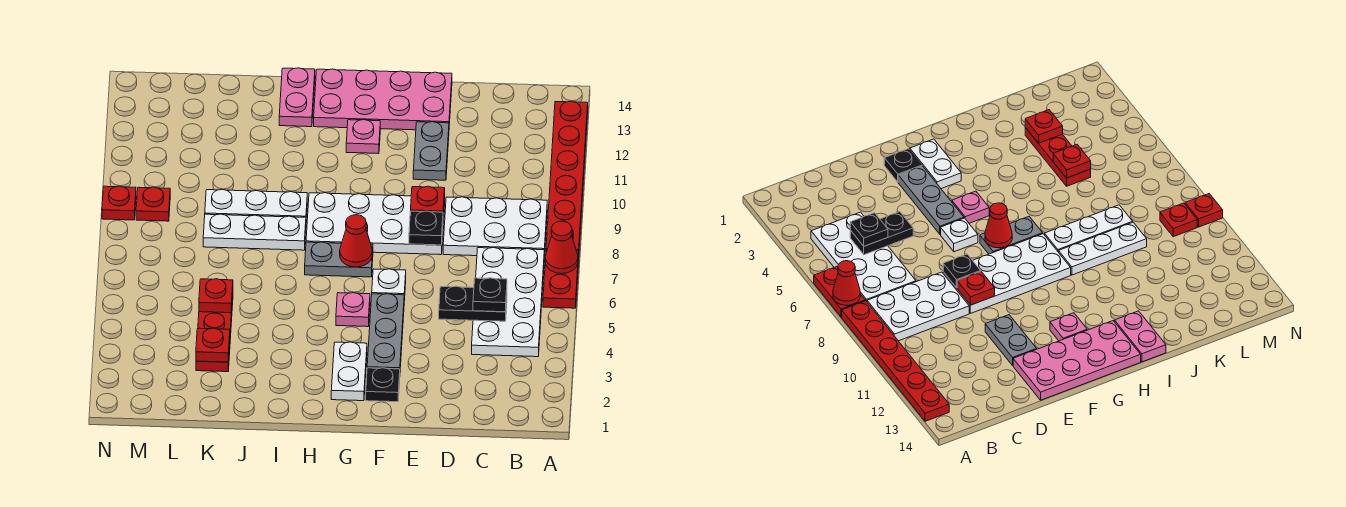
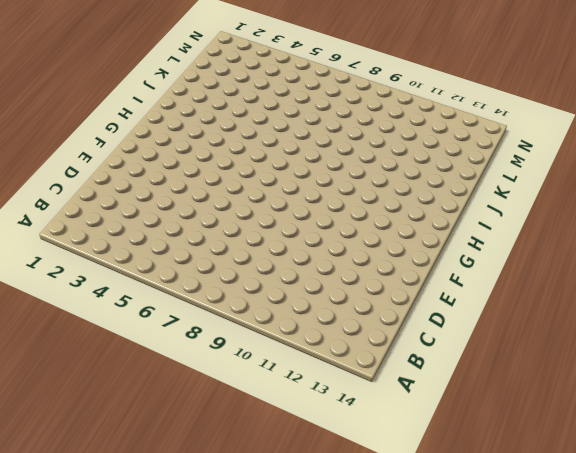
none -> red 1x2 plate [543,250,579,308]
none -> red 1x6 plate [546,101,588,251]
none -> white 2x4 plate [472,248,544,357]

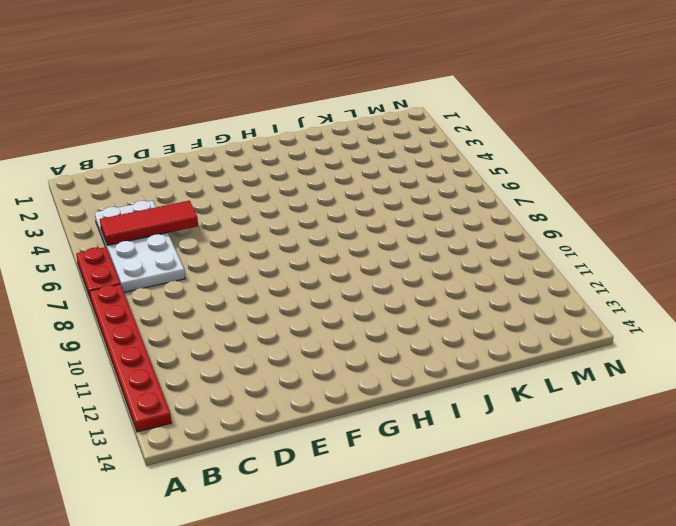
red 1x3 tile [100,201,198,245] -> black 1x2 plate [439,286,507,321]
none -> white 2x3 plate [443,197,547,257]
none -> white 2x4 plate [306,193,445,255]
none -> grey 1x2 plate [413,122,449,180]

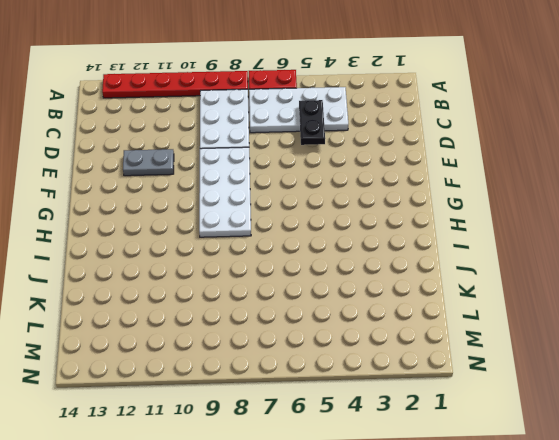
none -> pink 2x4 plate [314,69,452,130]
none -> black 1x1 plate [366,368,400,402]
none -> grey 1x3 plate [367,294,404,369]

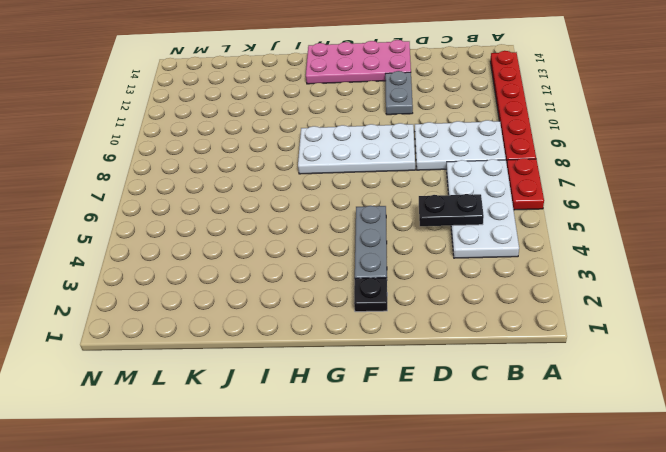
none -> white 1x1 plate [372,269,406,301]
none -> white 1x2 plate [331,342,367,401]
none -> pink 1x1 plate [336,293,370,327]

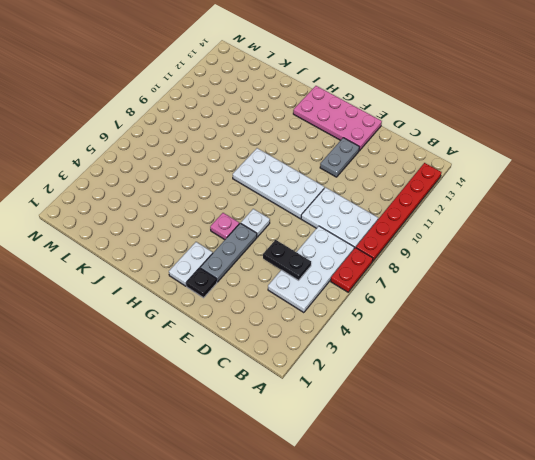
none -> grey 1x2 plate [305,242,373,277]
none -> pink 1x1 plate [346,120,380,154]
none -> white 1x3 plate [203,214,306,250]

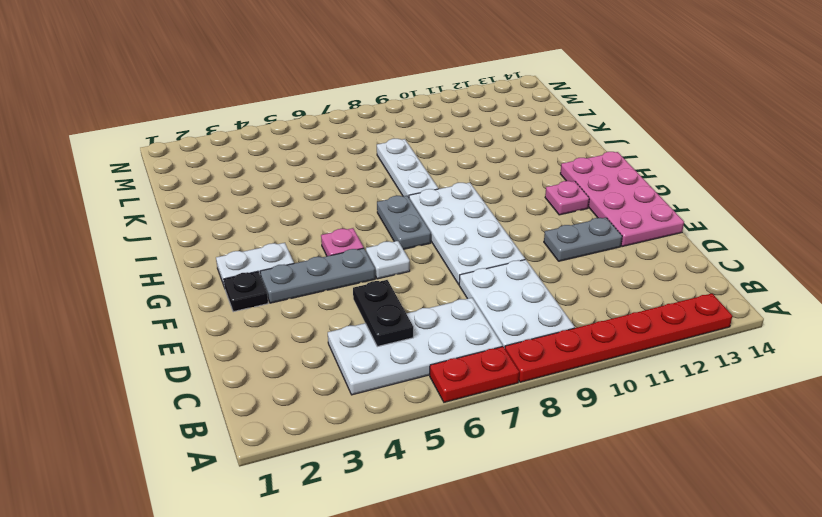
none -> white 1x3 plate [205,189,307,217]
none -> pink 1x2 plate [279,68,315,127]
none -> red 1x3 plate [196,296,233,372]

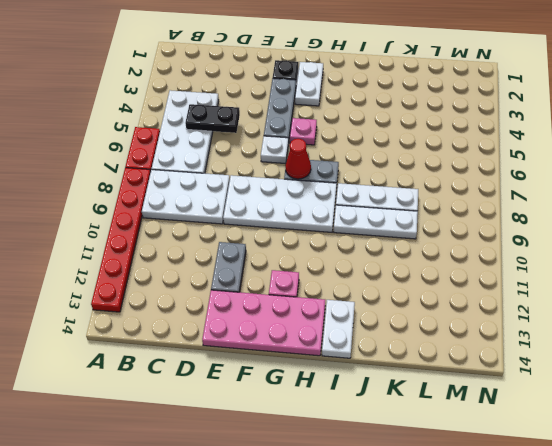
white 1x2 plate [322,300,355,358] -> pink 1x2 plate [279,68,315,127]
none -> red 1x3 plate [196,296,233,372]
none -> red 1x1 plate [136,187,170,221]
none -> red 1x1 plate [102,186,136,220]

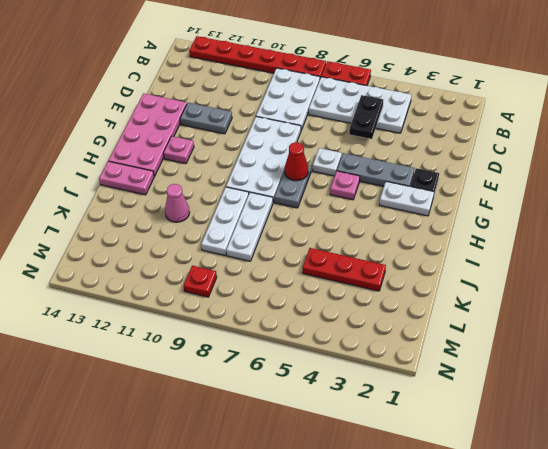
pink 1x1 cone [165,184,190,222] -> none
none -> red 1x1 plate [102,186,136,220]
none -> red 1x1 cone [545,221,578,274]
none -> black 1x1 plate [409,211,443,245]

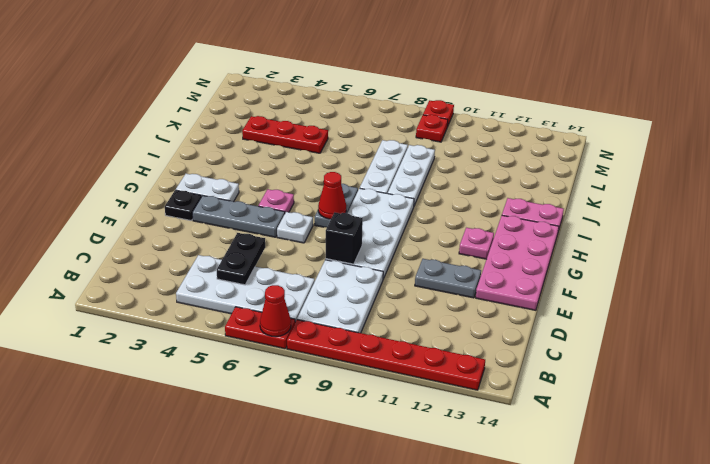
black 1x1 brick [326,213,363,264] -> black 1x1 plate [409,211,443,245]
none -> red 1x1 plate [411,186,445,214]
none -> red 1x1 plate [196,328,230,362]
none -> red 1x1 plate [199,279,233,313]

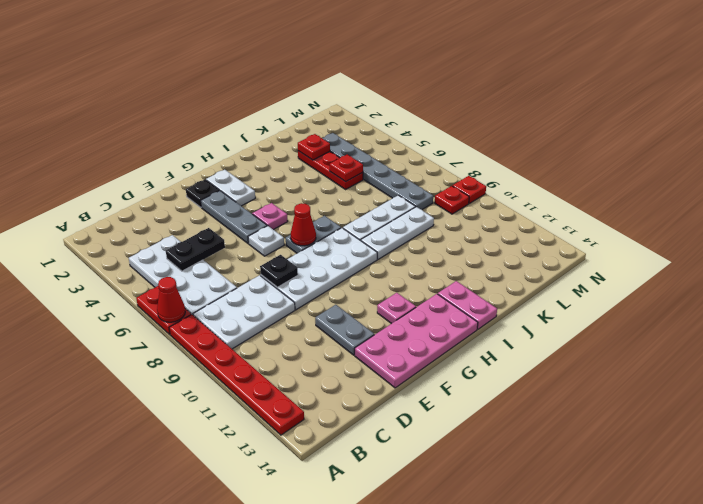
grey 1x6 plate [322,133,433,210] -> none
none -> red 1x1 plate [411,186,445,214]
none -> black 1x1 plate [473,278,507,312]

